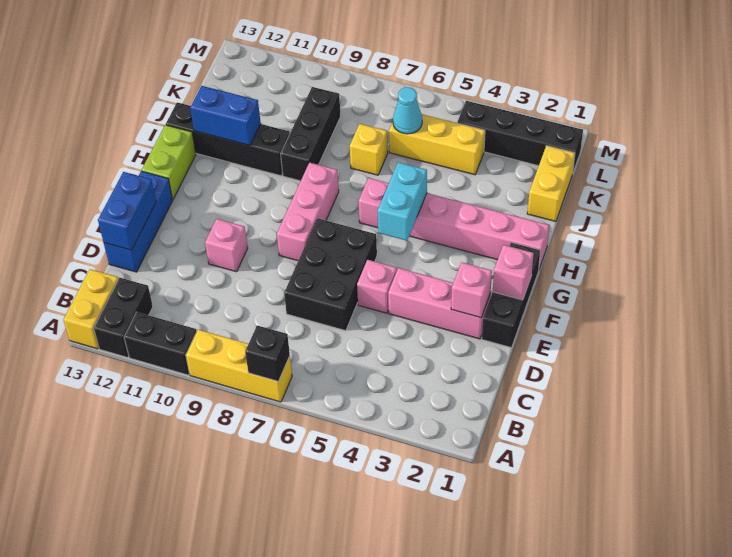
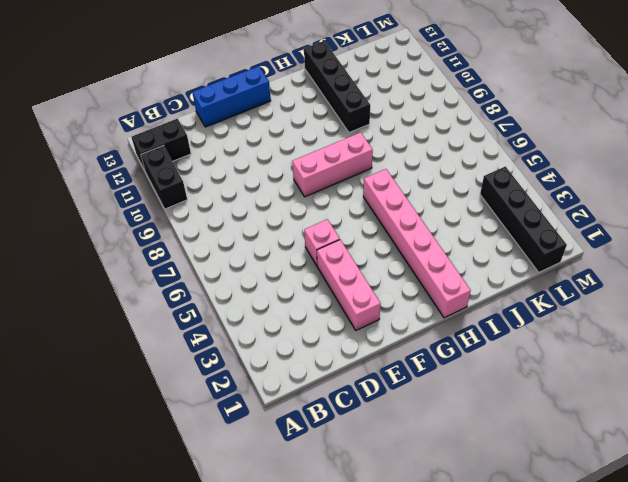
none -> yellow 1x3 brick [186,330,292,402]
none -> yellow 1x2 brick [63,269,118,349]
none -> black 2x3 brick [284,218,377,331]

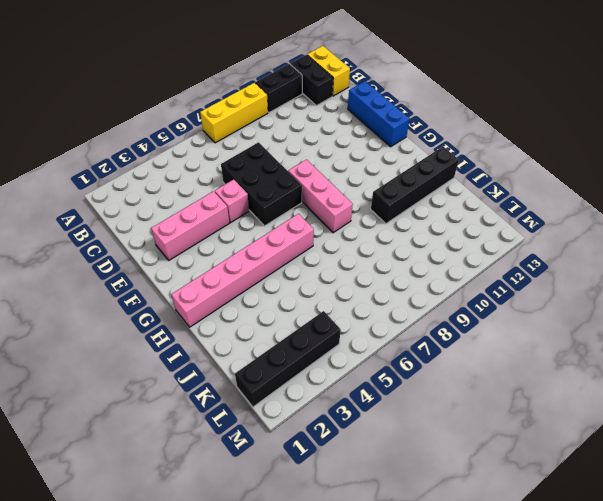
none -> black 1x3 brick [482,242,541,348]
none -> pink 1x1 brick [205,219,248,272]
none -> lime 1x2 brick [142,125,196,200]

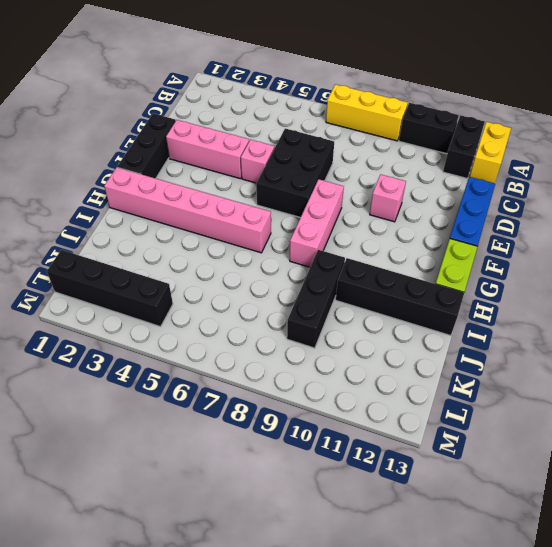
none -> yellow 1x2 brick [527,146,575,221]
none -> yellow 1x1 brick [350,124,388,175]
none -> yellow 1x3 brick [389,114,485,175]

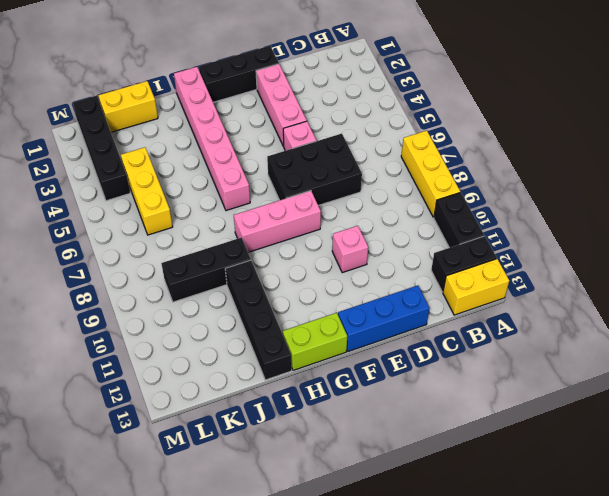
none -> yellow 1x1 brick [350,124,388,175]
none -> black 1x1 brick [245,325,290,382]
none -> blue 1x2 brick [98,172,156,250]

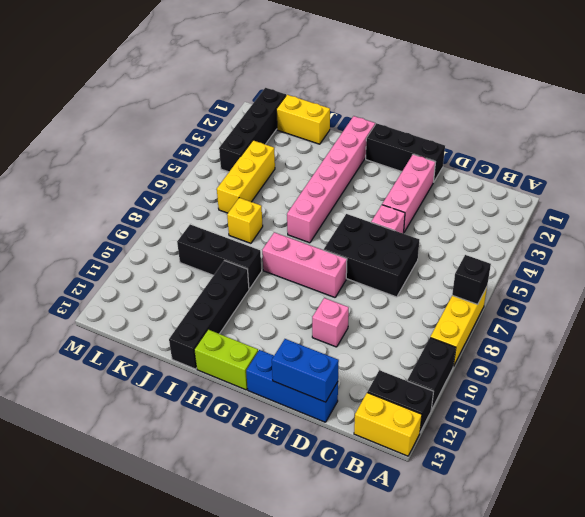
none -> pink 1x1 brick [451,262,492,318]
none -> pink 1x1 brick [493,245,534,300]
none -> cyan 1x2 brick [378,162,427,241]

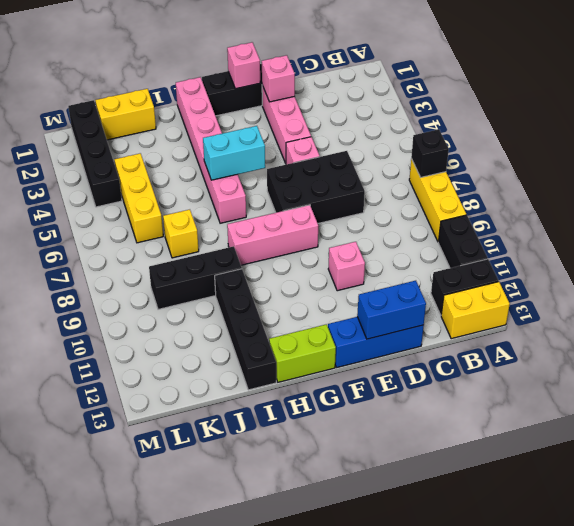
none -> blue 1x2 brick [190,86,261,145]
none -> cyan 1x1 cone [393,87,422,134]

